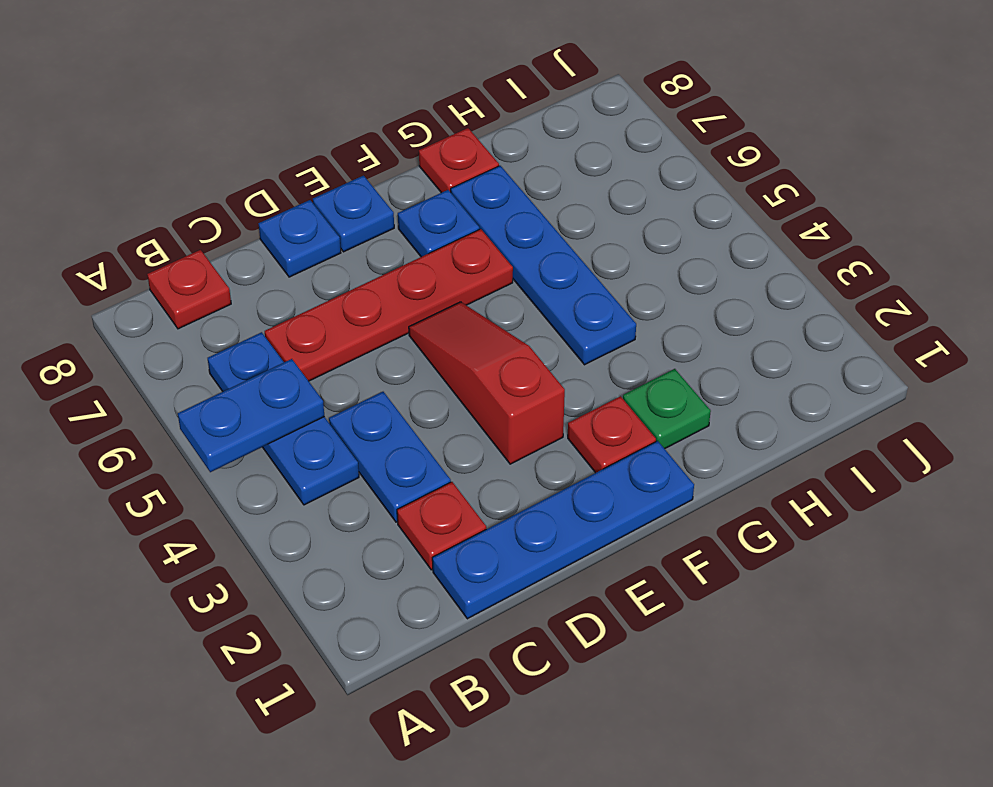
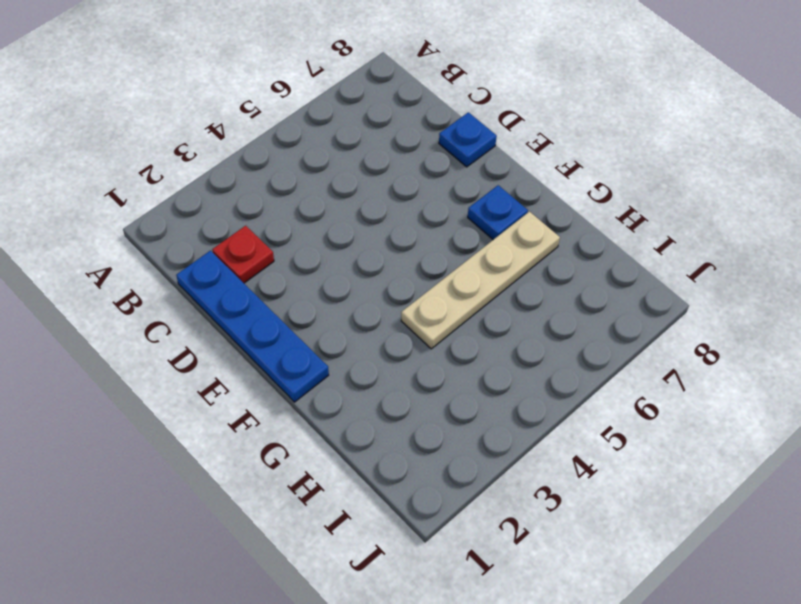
tan 1x4 plate [401,212,560,349] -> blue 1x4 plate [451,166,636,365]
none -> blue 1x3 plate [208,332,359,505]
none -> red 1x1 plate [147,250,231,329]
none -> blue 1x2 plate [329,392,451,522]

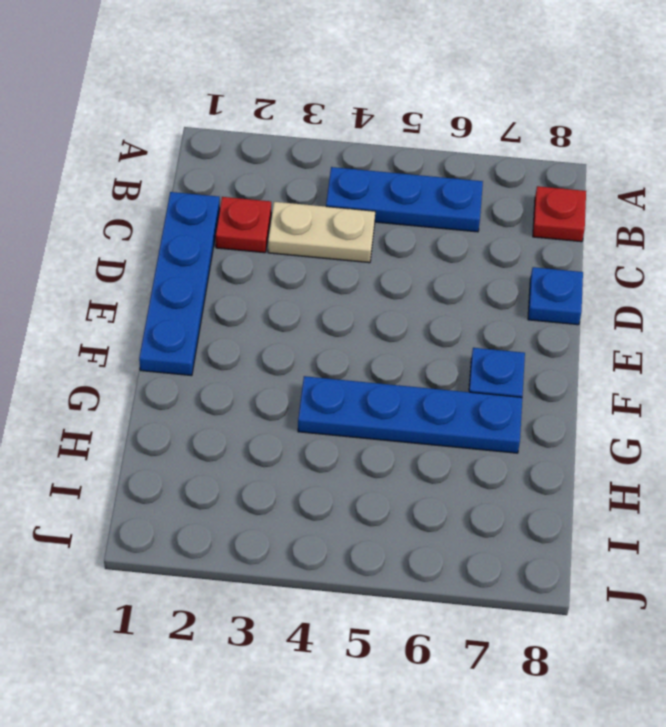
tan 1x2 plate [268,202,375,263] -> blue 1x2 plate [329,392,451,522]
none -> red 1x4 plate [265,229,513,381]
none -> red 1x3 slope [409,302,565,464]
none -> blue 1x1 plate [313,176,394,252]

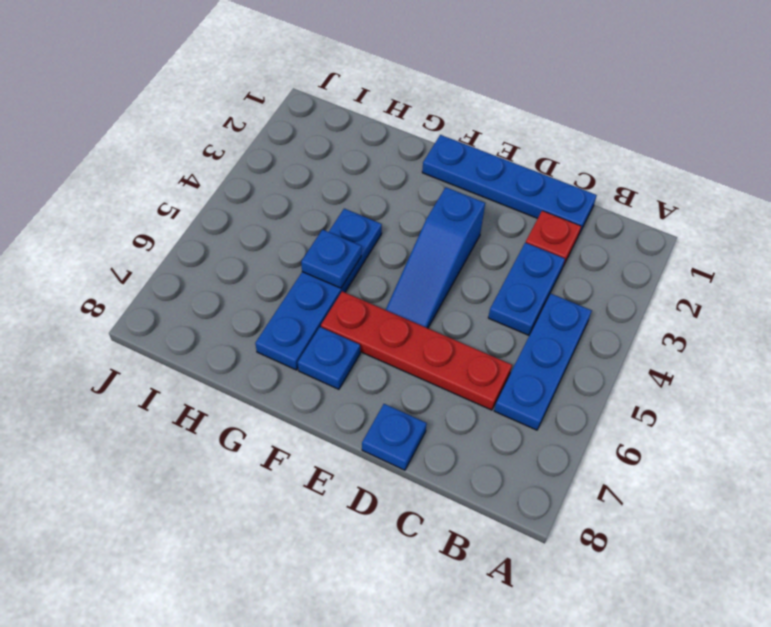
blue 1x3 slope [386,187,485,328] -> red 1x3 slope [409,302,565,464]
blue 1x1 plate [301,230,361,288] -> blue 1x1 plate moved to [313,176,394,252]
none -> red 1x1 plate [147,250,231,329]
none -> red 1x1 plate [568,396,656,473]
none -> green 1x1 plate [623,369,711,449]

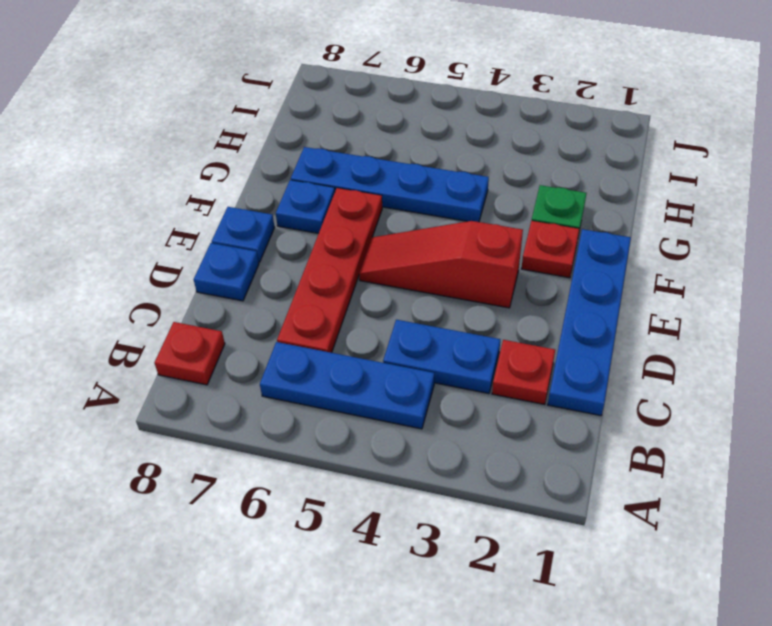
none -> red 1x1 plate [419,128,499,193]
none -> blue 1x2 plate [178,359,324,472]

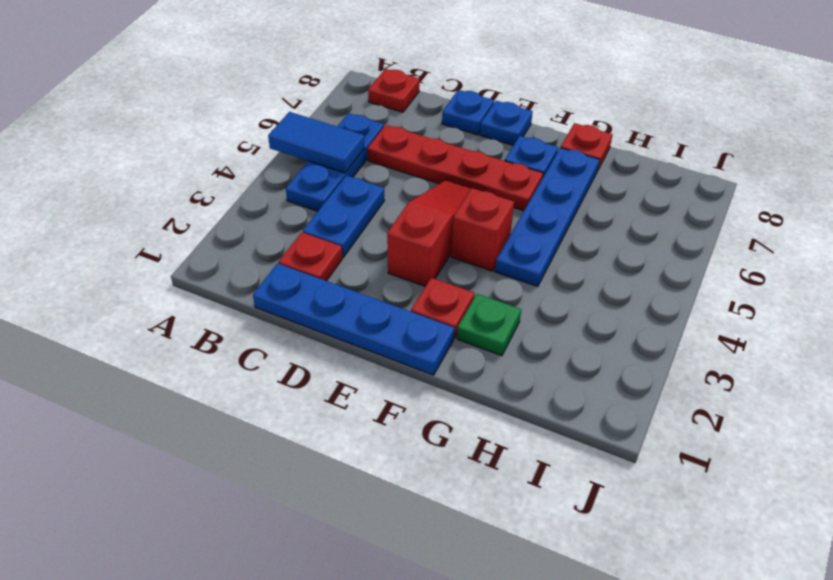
blue 1x2 tile [268,112,365,173] -> blue 1x2 plate [178,359,324,472]
red 1x1 brick [451,188,514,271] -> none

